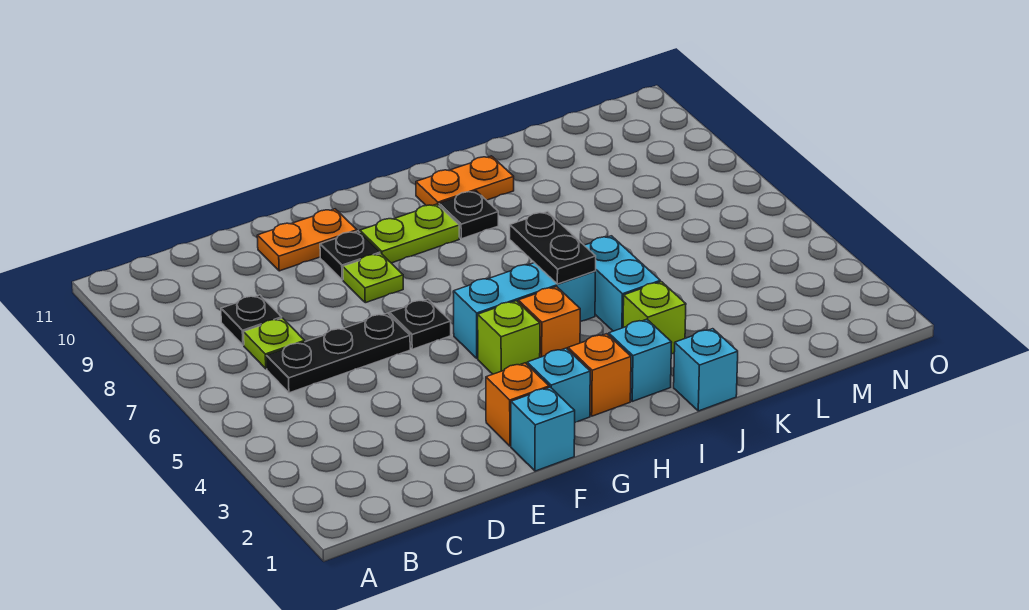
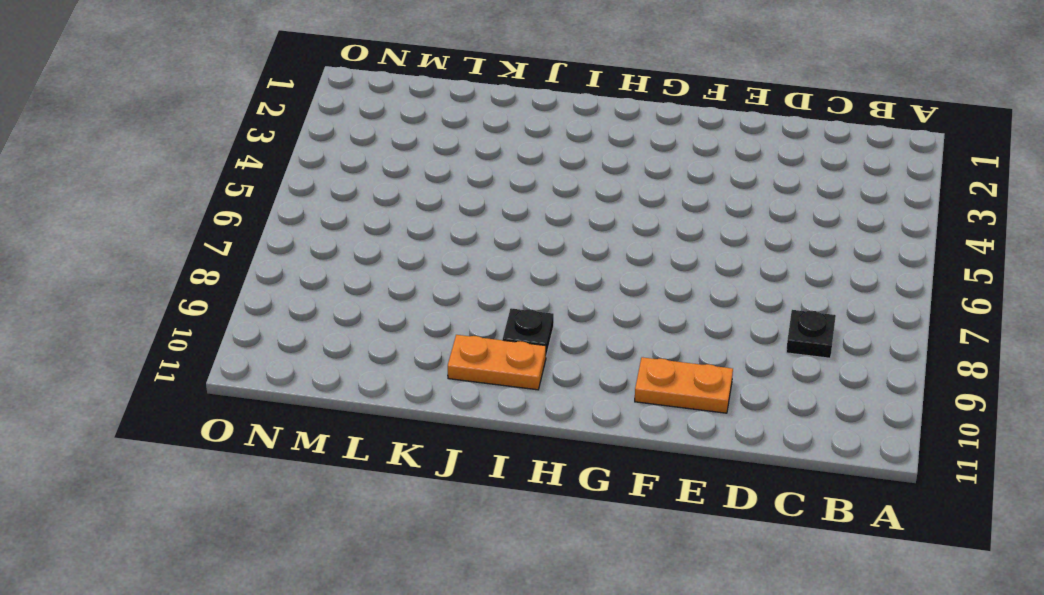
none -> black 1x3 plate [266,313,410,393]
none -> lime 1x1 plate [244,318,305,369]
none -> cyan 1x1 brick [511,387,575,471]

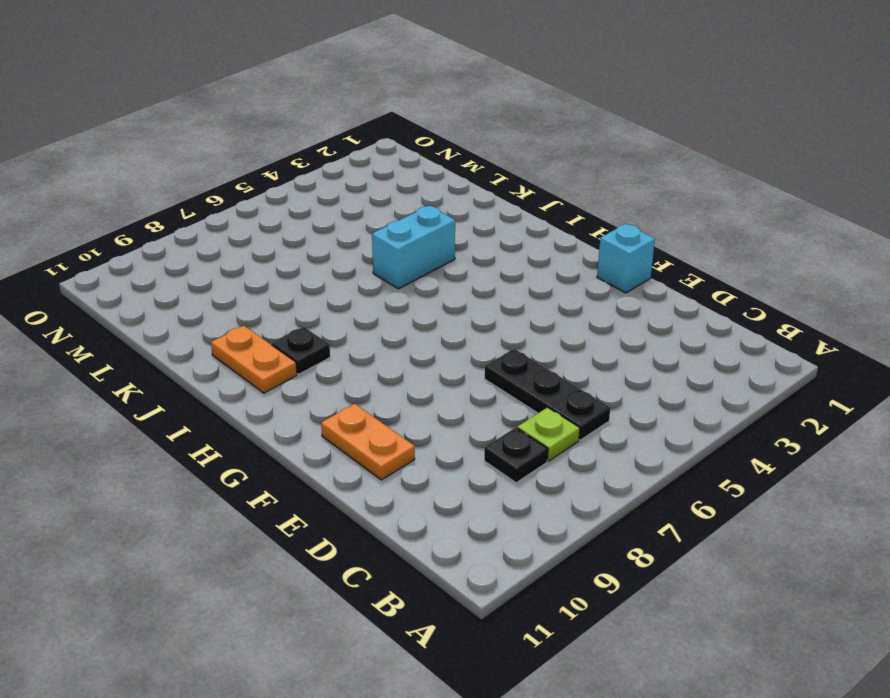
none -> orange 1x1 brick [486,363,549,446]
none -> black 1x1 plate [389,299,451,349]
none -> lime 1x1 plate [343,253,403,303]

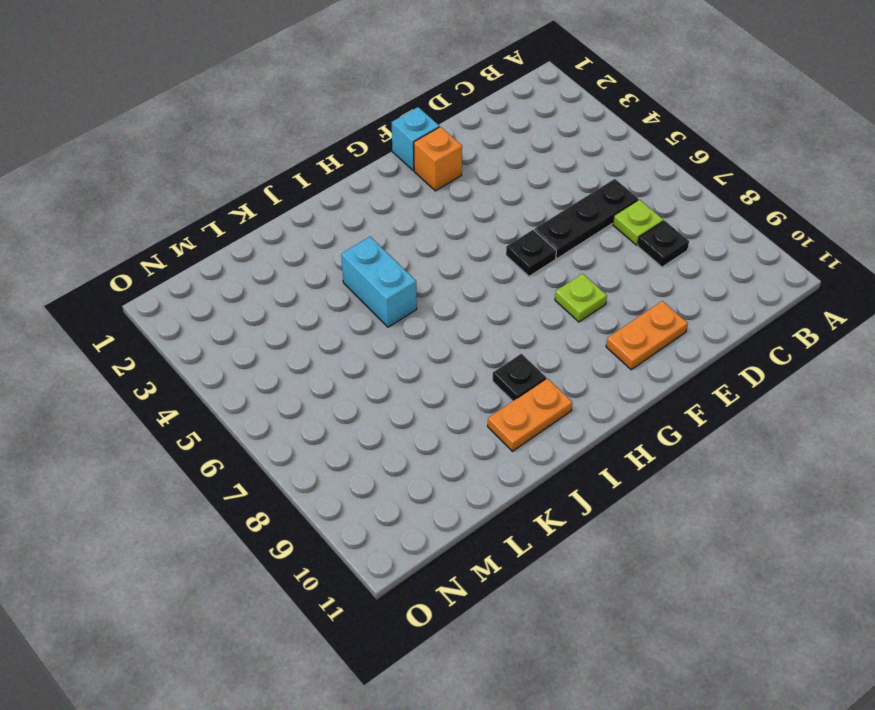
none -> black 1x1 plate [320,231,380,280]
none -> cyan 1x1 brick [527,348,590,422]
none -> lime 1x1 brick [478,301,540,374]

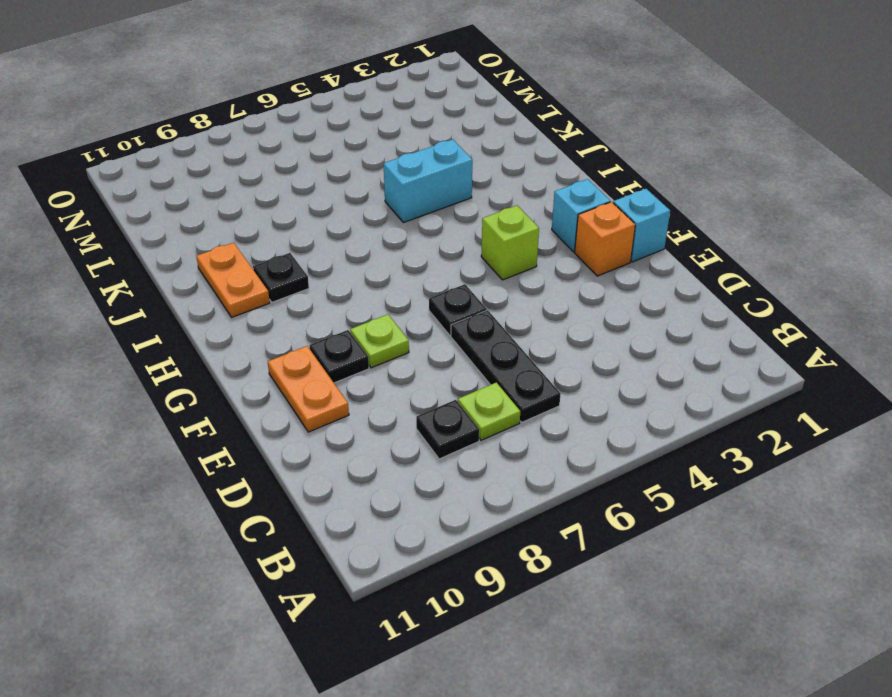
none -> cyan 1x3 brick [453,263,595,359]
none -> lime 1x2 plate [360,204,459,263]
none -> orange 1x1 brick [568,334,631,416]

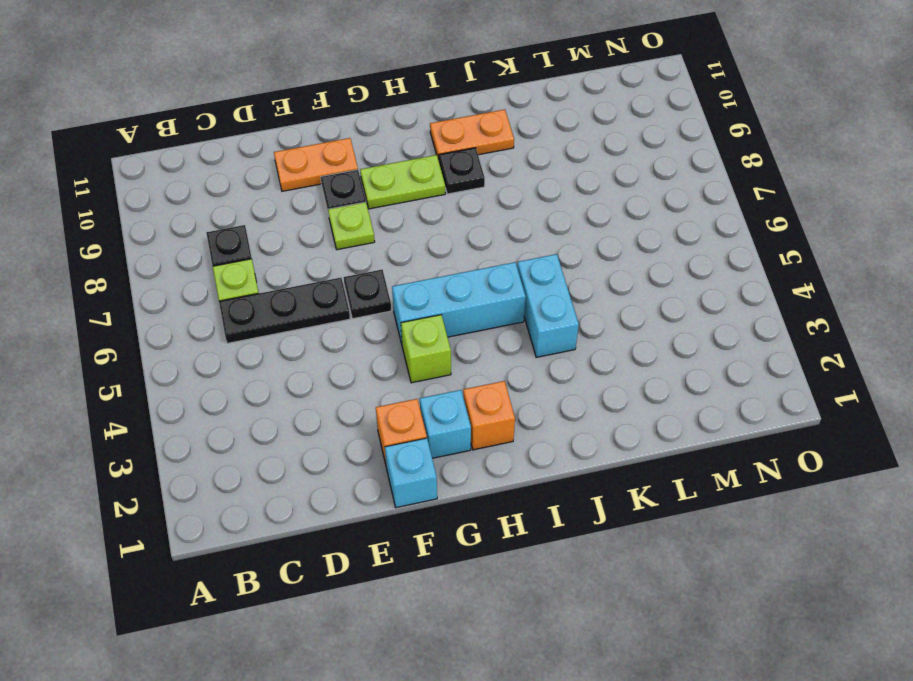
none -> orange 1x1 brick [518,287,580,357]
none -> cyan 1x1 brick [609,319,672,401]
none -> cyan 1x1 brick [674,329,738,411]

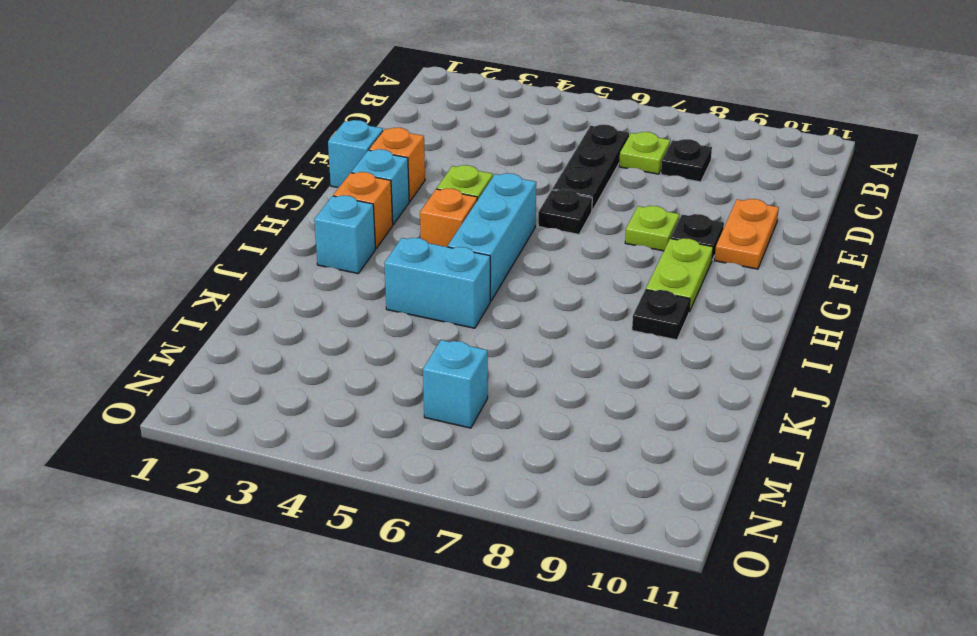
cyan 1x1 brick [423,340,488,428] -> cyan 1x1 brick moved to [674,329,738,411]
none -> orange 1x2 plate [416,156,514,206]
none -> lime 1x1 brick [623,282,686,354]
none -> black 1x2 plate [510,212,596,284]

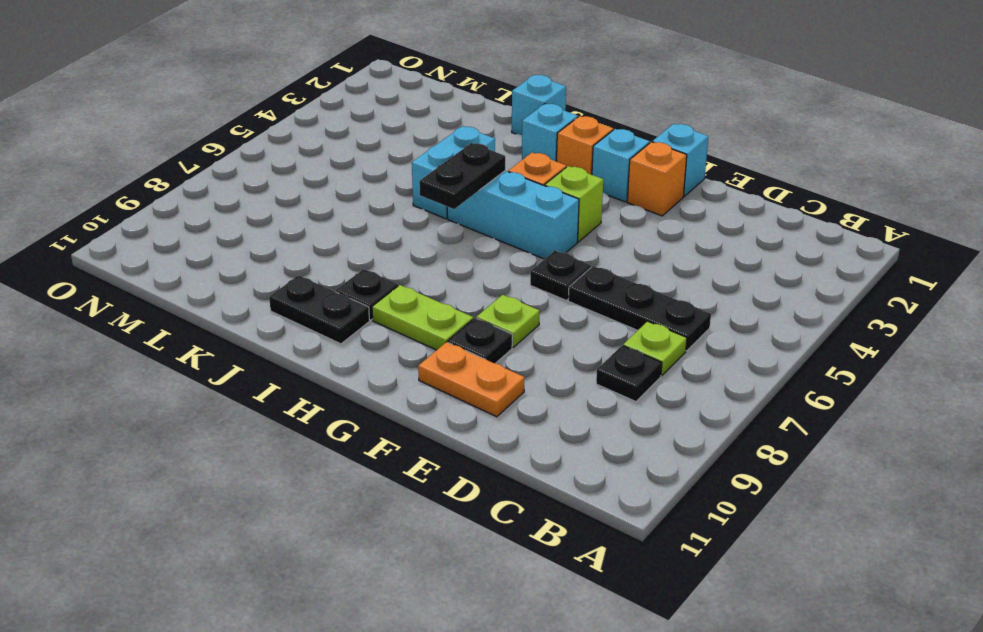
black 1x2 plate [269,275,370,344] -> orange 1x2 plate [416,156,514,206]
none -> lime 1x1 brick [623,282,686,354]

